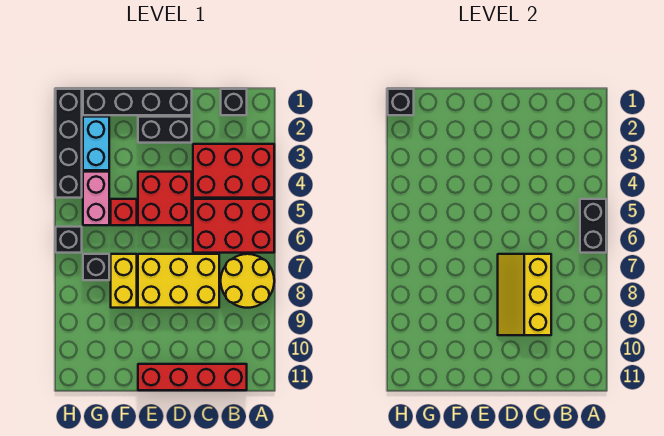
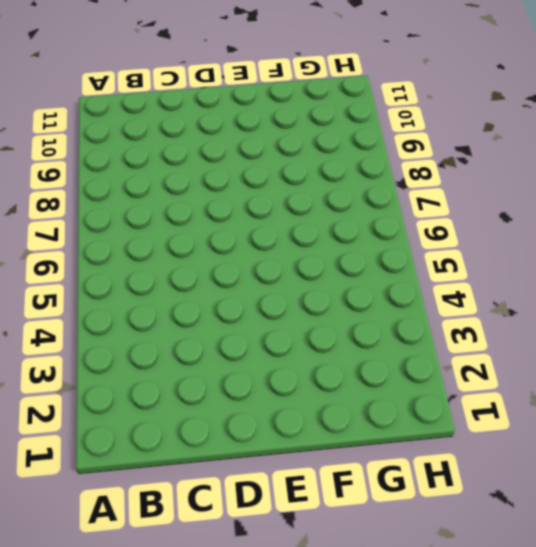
none -> red 2x3 brick [193,144,274,198]
none -> red 2x3 brick [193,199,274,253]
none -> yellow 2x2 round brick [221,254,274,308]

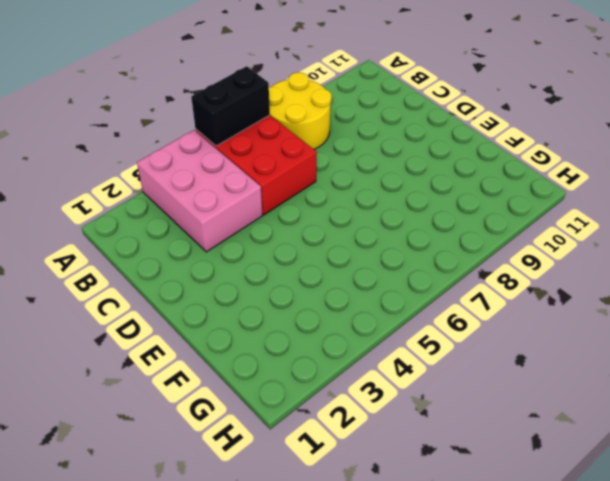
pink 2x3 brick [137,130,262,252] -> red 2x3 brick [193,144,274,198]
none -> black 1x1 brick [221,89,247,115]
none -> red 1x4 brick [138,364,247,390]
none -> yellow 2x3 brick [138,254,219,308]

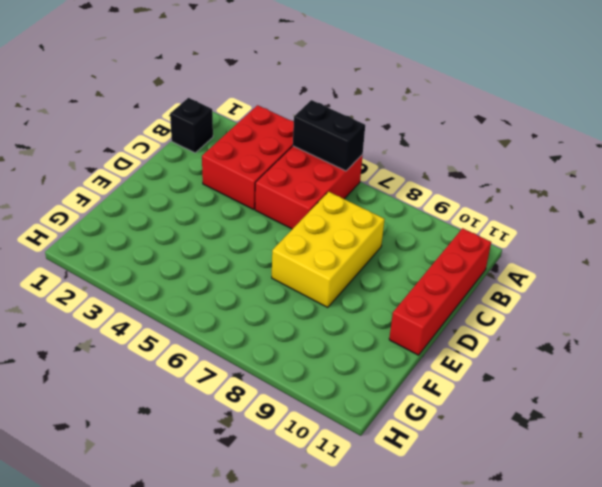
none -> yellow 2x2 round brick [221,254,274,308]
none -> black 1x4 brick [83,89,192,115]
none -> black 1x2 brick [138,117,192,143]

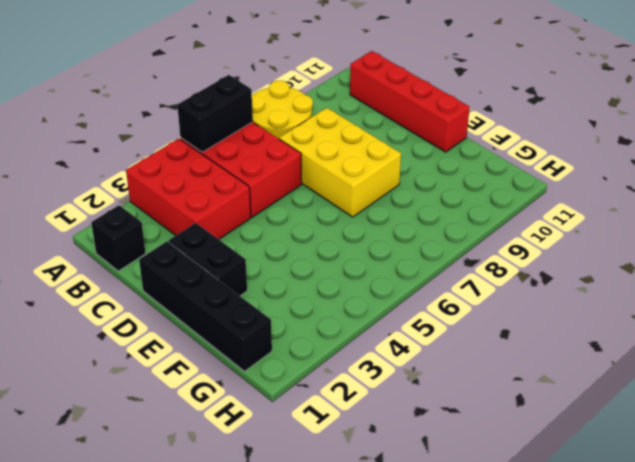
none -> red 2x2 brick [138,172,192,225]
none -> red 1x1 brick [111,199,137,225]
none -> yellow 1x2 brick [111,254,137,308]

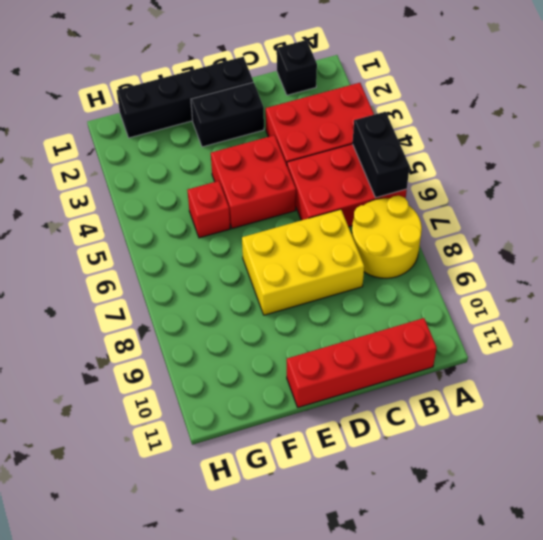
none -> yellow 1x2 brick [111,254,137,308]
none -> cyan 1x2 brick [83,117,109,170]
none -> pink 1x2 brick [83,172,109,225]

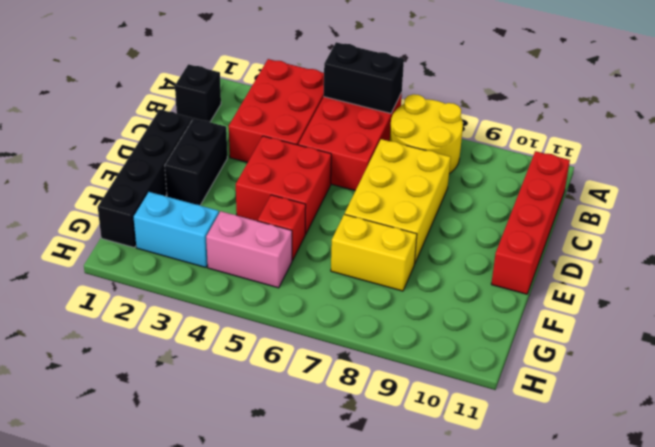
none -> black 1x1 brick [83,254,109,280]
none -> black 1x4 brick [56,89,82,198]
none -> black 1x1 brick [56,227,82,253]

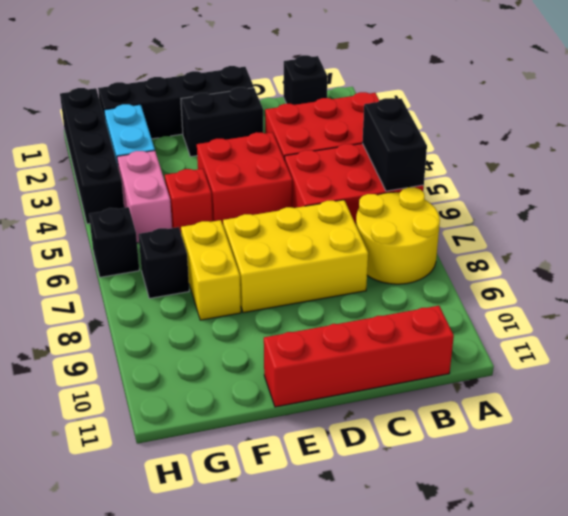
none -> yellow 2x3 slope [498,254,551,335]
none -> black 1x1 brick [388,89,414,115]

